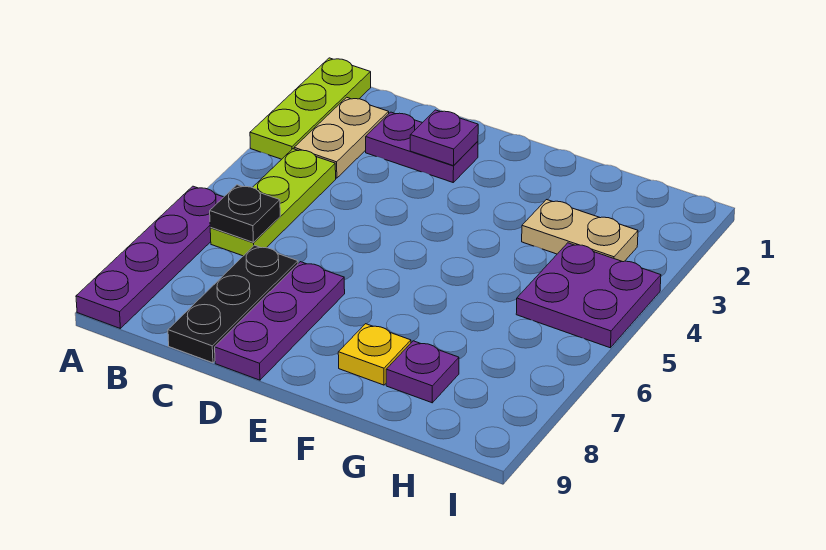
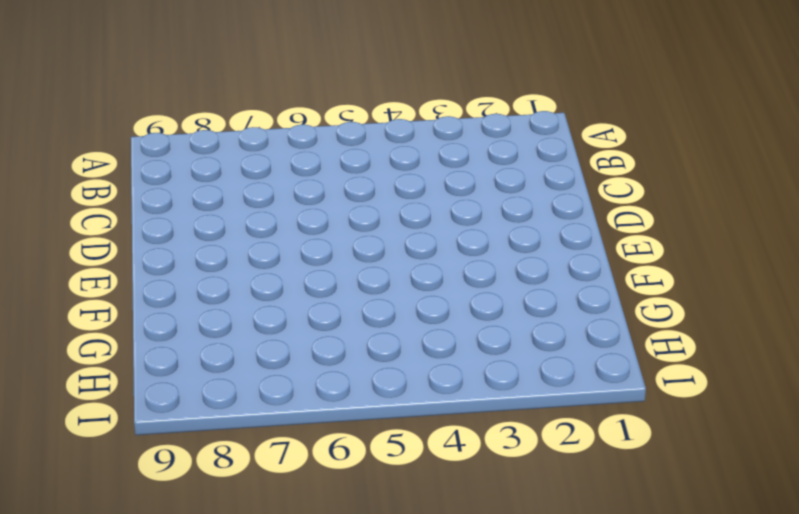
none -> lime 1x3 plate [250,58,371,159]
none -> purple 1x4 plate [76,186,223,328]
none -> tan 1x2 plate [294,97,389,178]

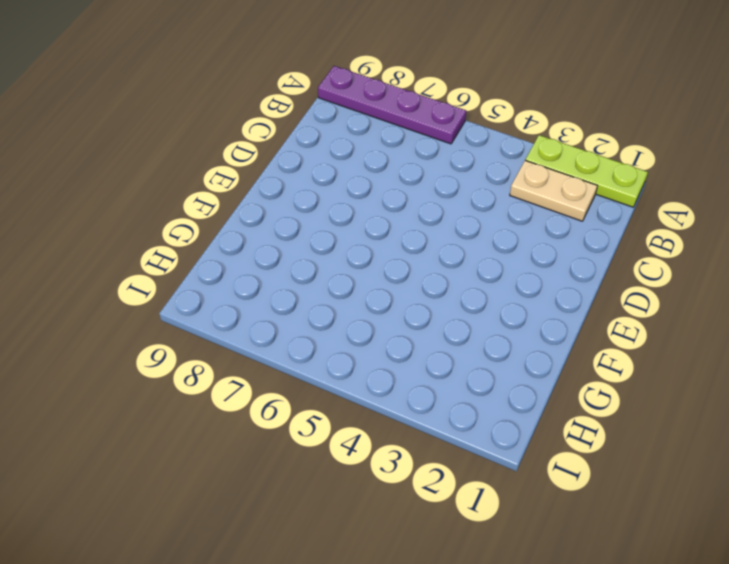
none -> lime 1x3 plate [210,149,336,256]
none -> purple 1x2 plate [366,112,478,182]
none -> black 1x3 plate [168,245,298,363]

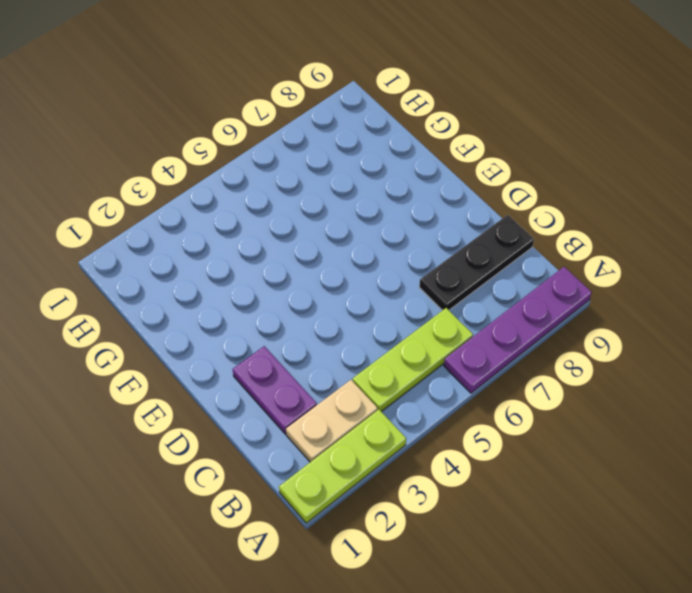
none -> purple 1x3 plate [215,262,345,380]
none -> yellow 1x1 plate [338,324,411,385]
none -> tan 1x2 plate [522,200,638,262]

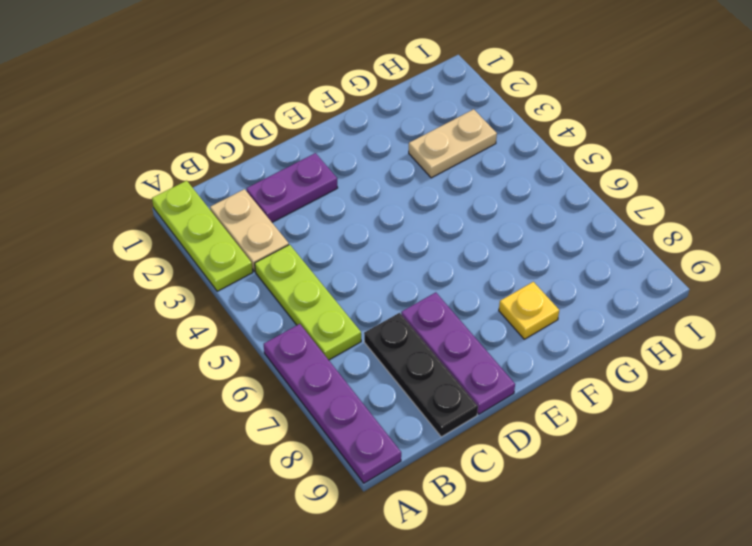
none -> purple 1x1 plate [386,341,459,403]
none -> purple 2x2 plate [516,243,661,348]
none -> black 1x1 plate [210,185,280,243]

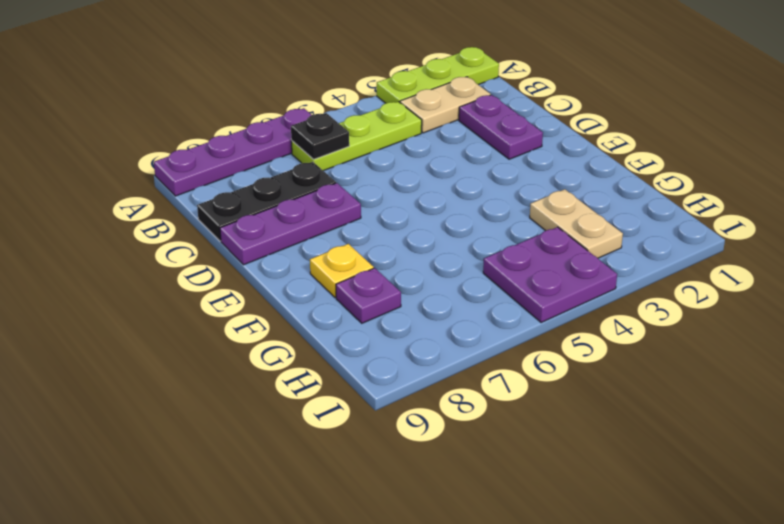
none -> purple 1x1 plate [410,110,478,166]

